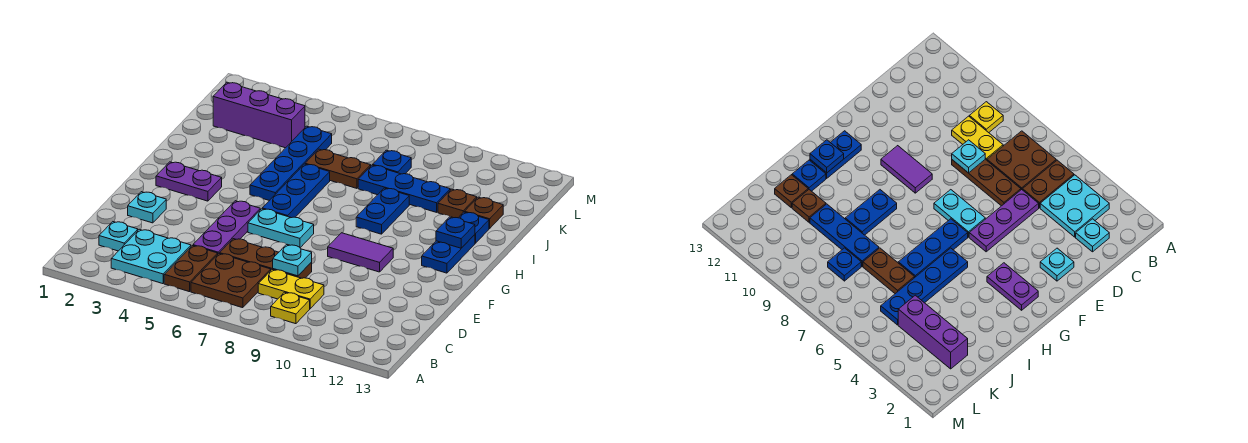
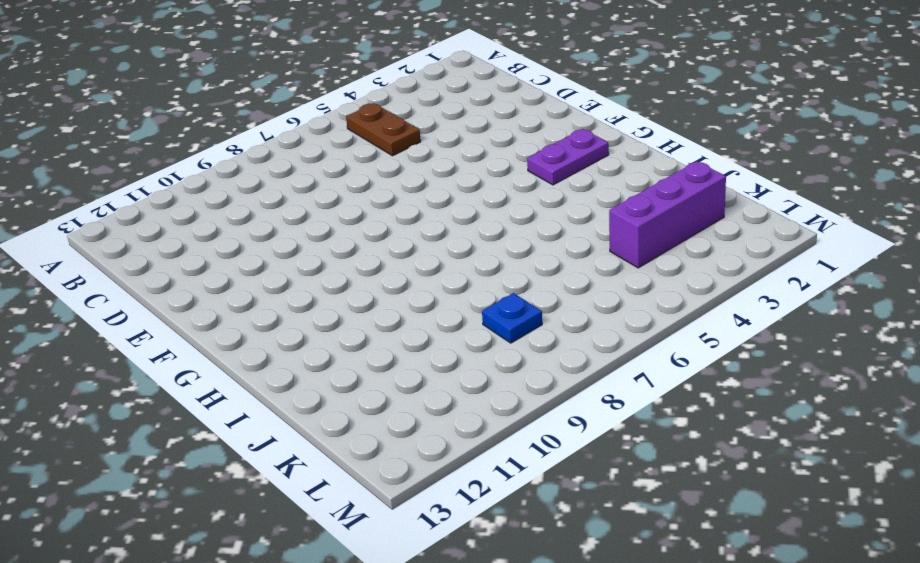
none -> cyan 2x2 plate [111,229,191,284]
none -> brown 2x2 plate [191,253,271,308]
none -> yellow 1x1 plate [271,292,310,324]

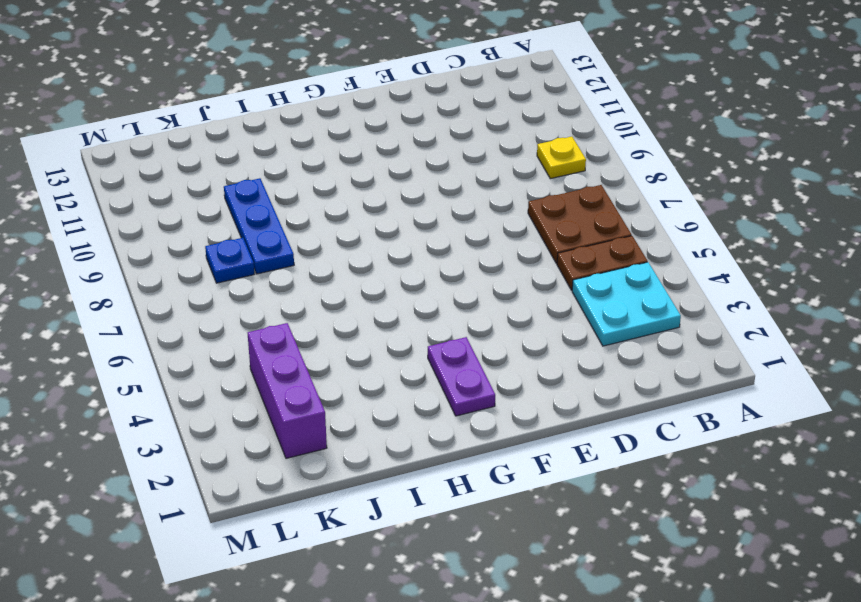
none -> cyan 1x1 plate [99,222,138,251]
none -> yellow 1x2 plate [258,270,324,309]
none -> purple 1x3 plate [193,201,260,254]

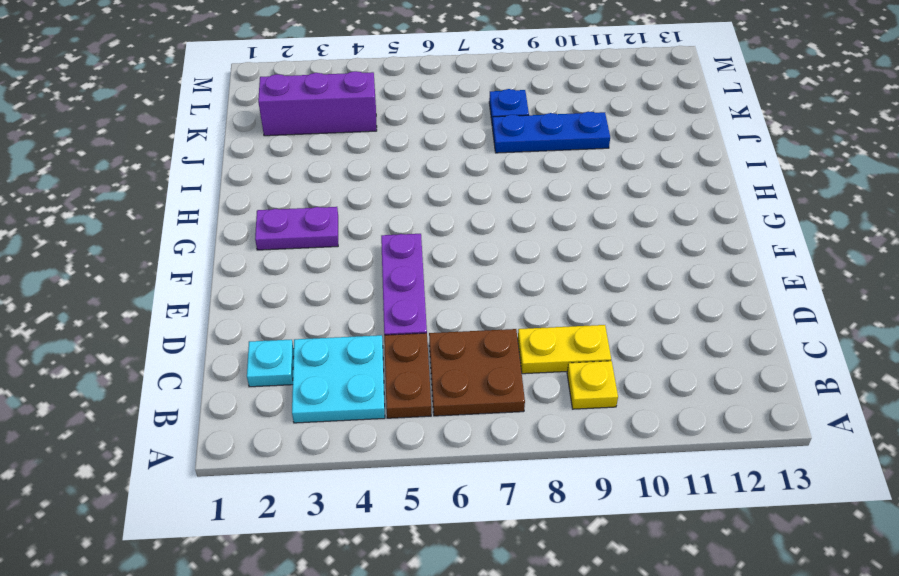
none -> brown 1x3 plate [220,239,312,278]
none -> cyan 1x1 plate [128,192,166,223]
none -> cyan 1x2 plate [248,209,314,248]

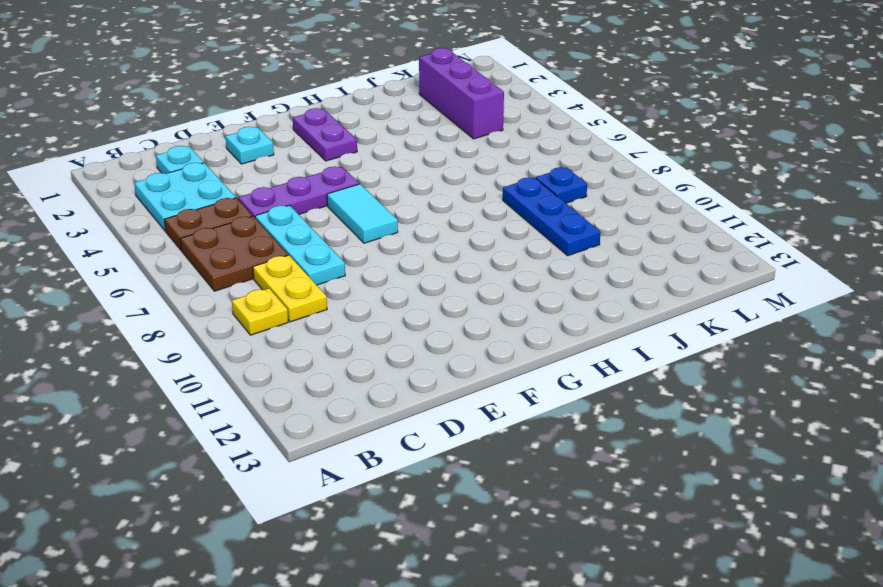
cyan 1x3 plate [255,205,345,285] -> brown 1x3 plate [220,239,312,278]
cyan 1x2 tile [327,184,398,243] -> cyan 1x2 plate [248,209,314,248]
none -> purple 1x2 tile [328,233,393,272]
none -> blue 1x3 plate [262,164,330,218]
none -> blue 1x2 plate [422,235,475,273]

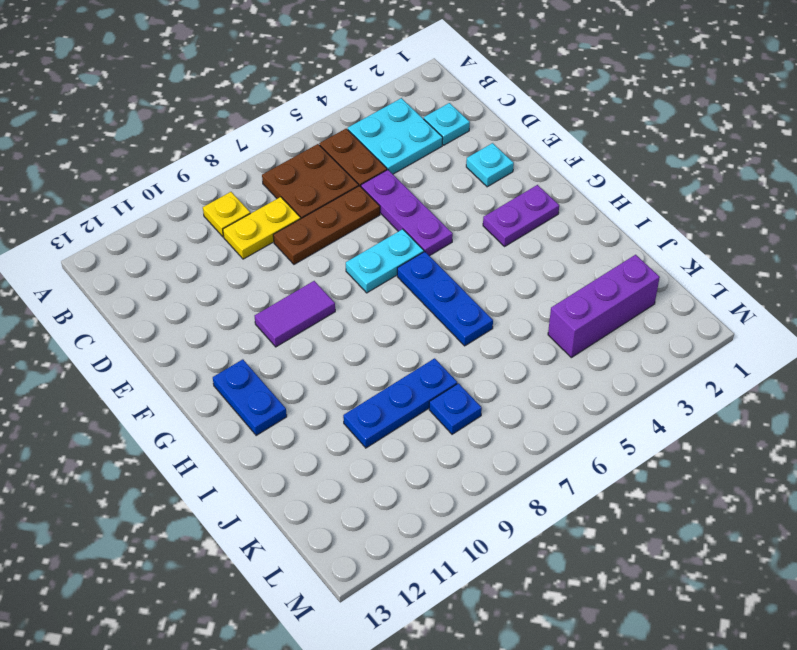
none -> blue 1x4 plate [250,126,332,201]
none -> blue 1x2 plate [356,188,409,234]
none -> blue 1x1 plate [459,212,489,243]

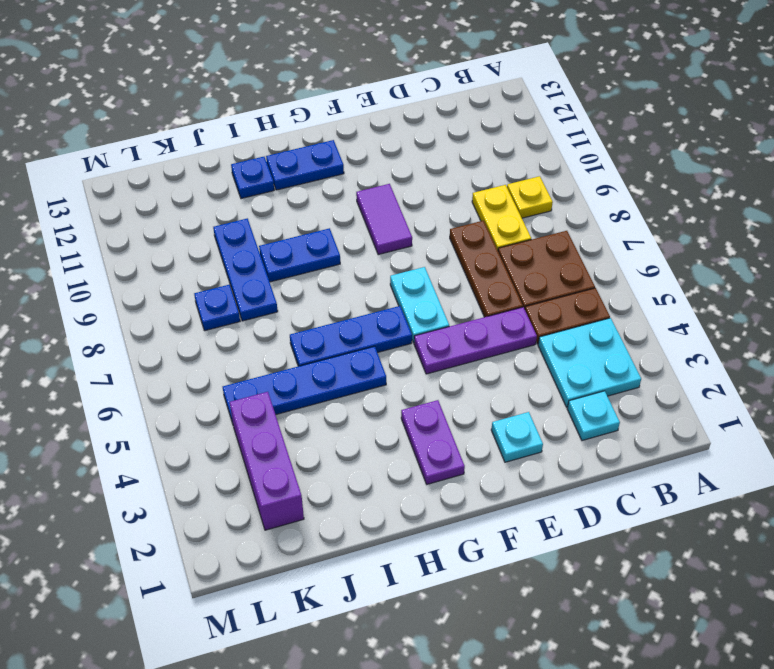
none -> brown 1x2 plate [305,149,371,188]
none -> brown 1x1 plate [438,189,477,218]
none -> brown 1x1 plate [465,197,503,228]

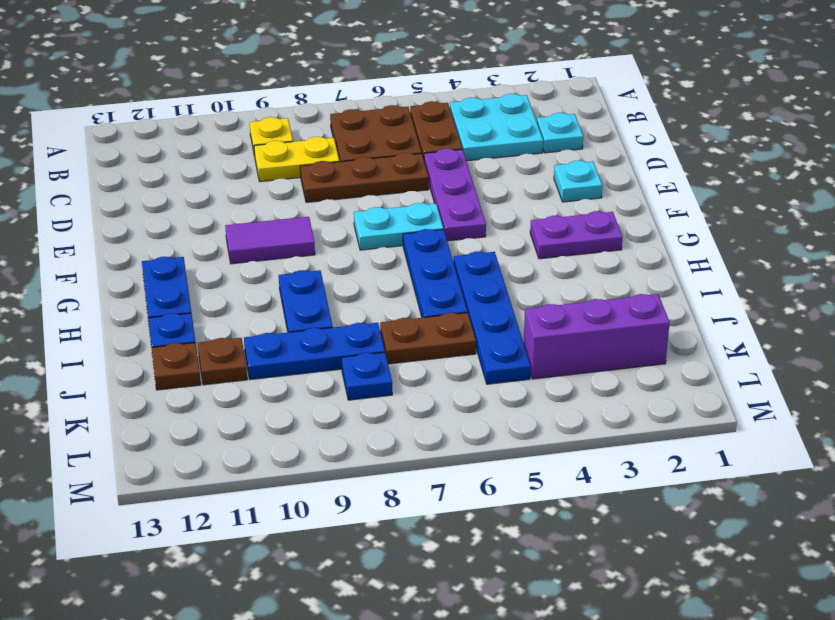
none -> cyan 1x1 plate [273,245,312,276]
none -> blue 1x1 plate [436,217,475,248]

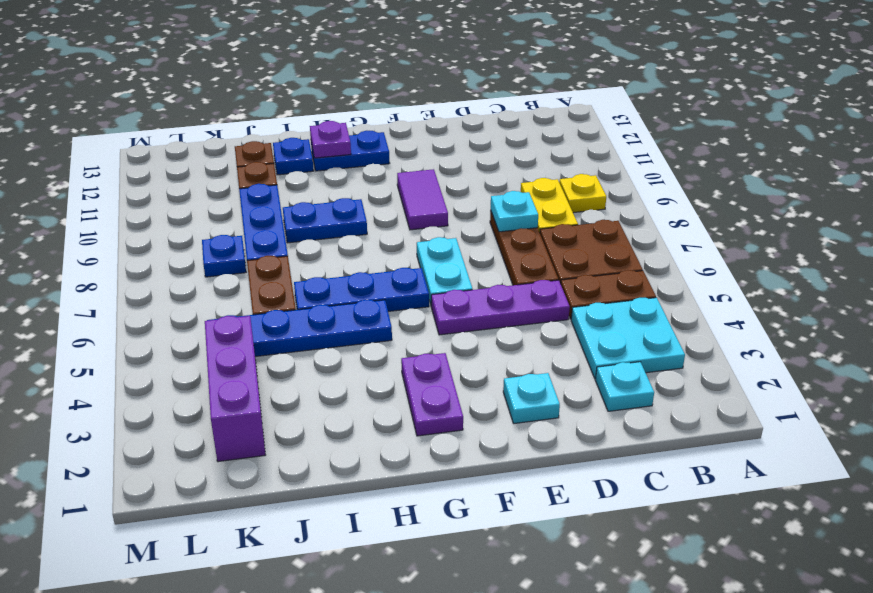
purple 1x1 plate [310,121,351,158] -> blue 1x1 plate [436,217,475,248]

